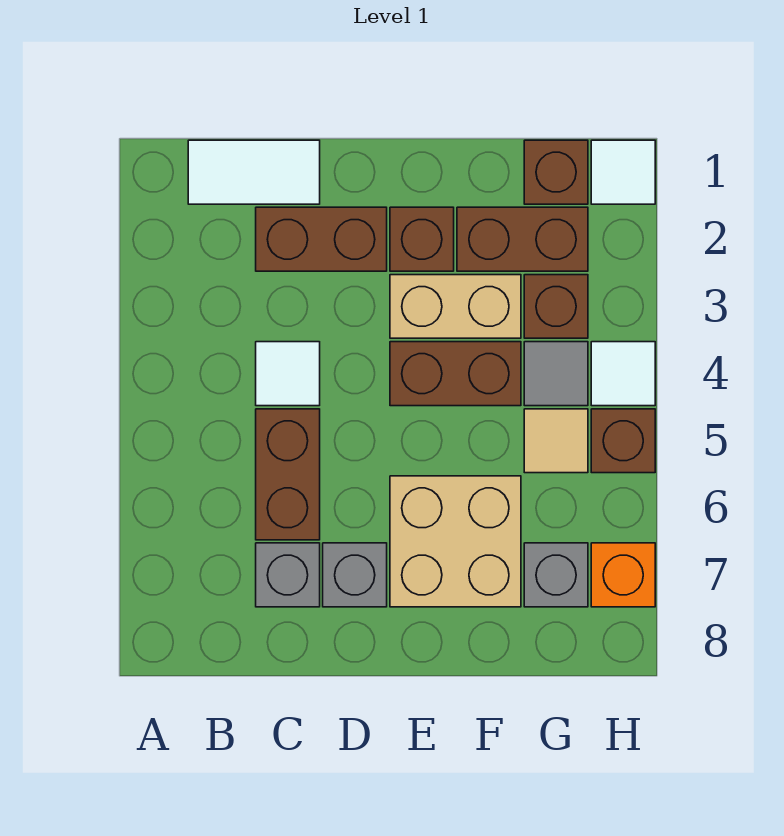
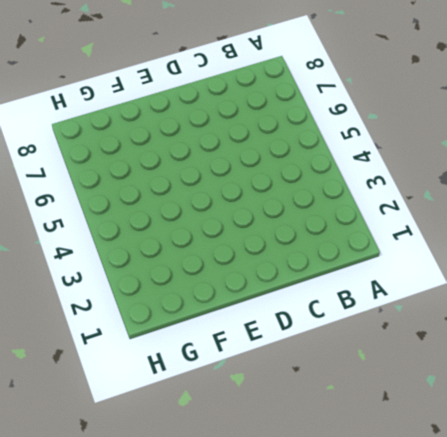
none -> white 1x2 tile [188,140,320,204]
none -> brown 1x2 brick [256,207,387,271]
none -> white 1x1 tile [256,342,320,406]

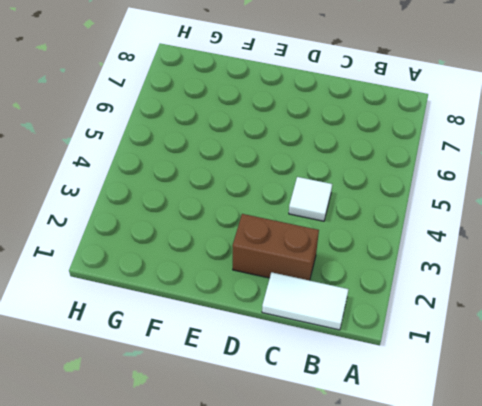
none -> brown 1x2 brick [256,409,320,540]
none -> grey 1x1 brick [256,543,320,607]
none -> grey 1x1 brick [323,543,387,607]

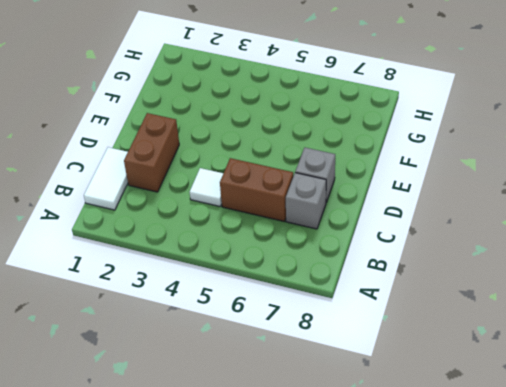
none -> brown 1x1 brick [390,207,454,271]
none -> tan 1x2 brick [390,275,521,338]
none -> brown 1x2 brick [390,342,521,406]

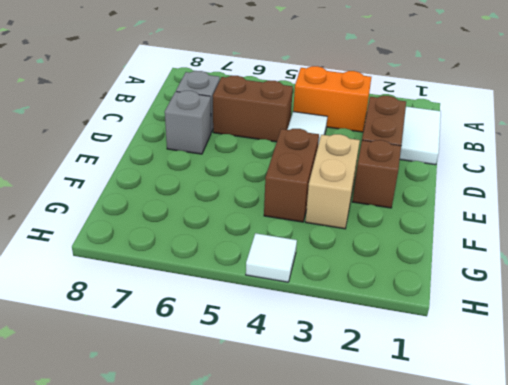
orange 1x2 brick [293,66,371,132] -> none
none -> tan 2x2 brick [390,476,521,607]
none -> brown 1x2 brick [457,207,588,271]
none -> brown 1x1 brick [524,140,588,204]

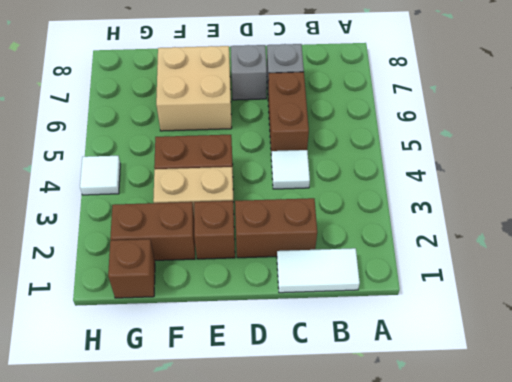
none -> brown 1x1 brick [524,275,588,338]
none -> grey 1x1 tile [524,342,588,406]
none -> tan 1x1 tile [524,409,588,473]

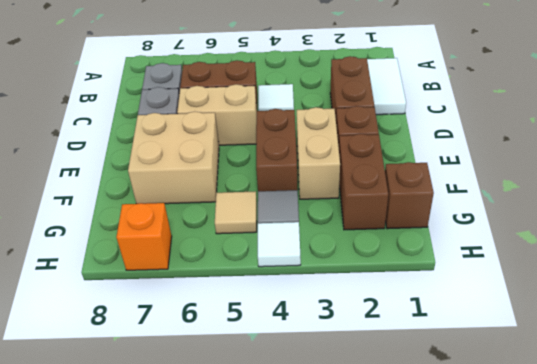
tan 1x2 brick [177,84,257,145] -> none
none -> brown 1x1 brick [524,275,588,338]
none -> grey 1x1 brick [524,543,588,607]
none -> white 1x1 tile [591,140,655,204]

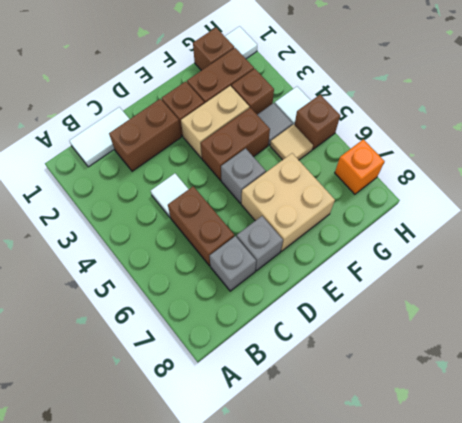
grey 1x1 brick [221,148,266,203] -> grey 1x1 brick moved to [524,543,588,607]

